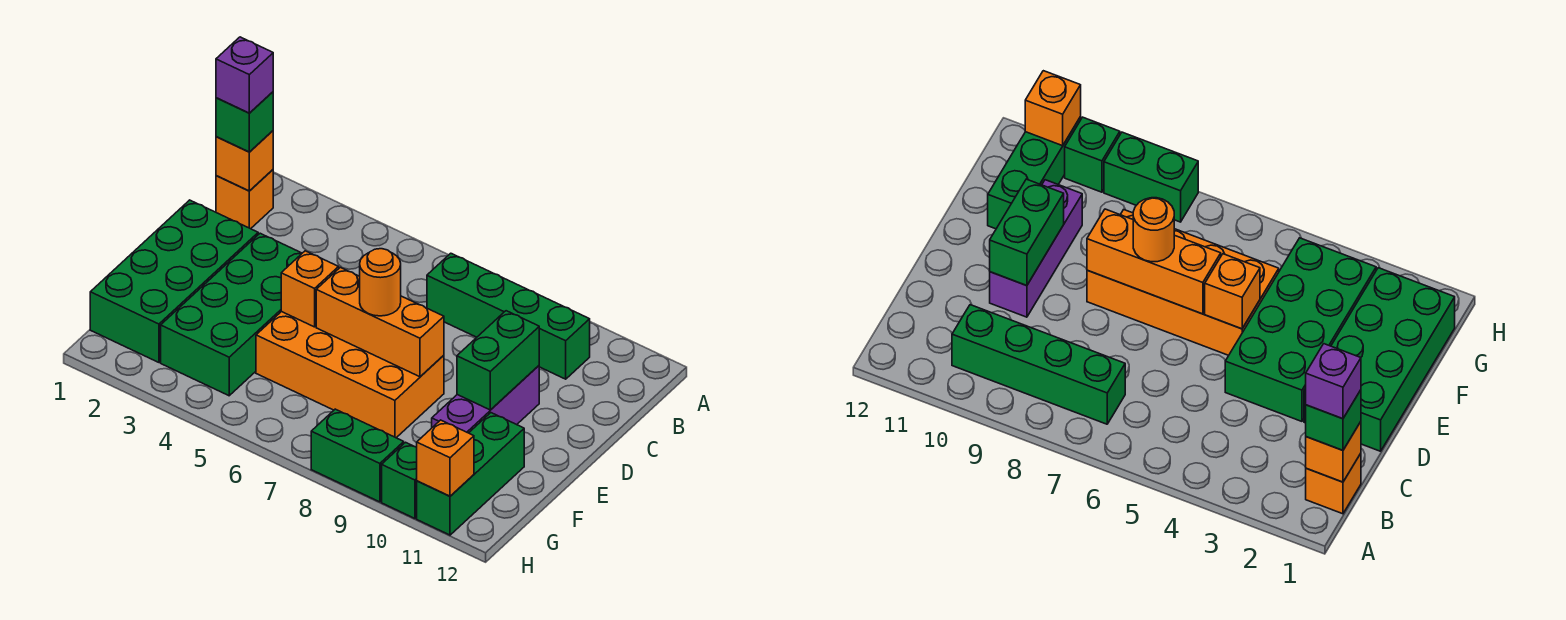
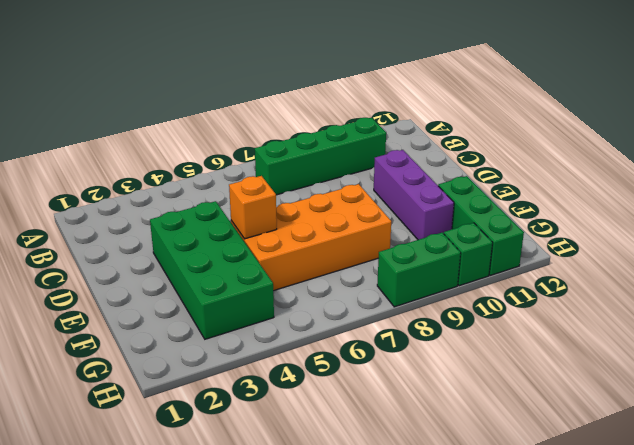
none -> orange 1x1 brick [216,170,273,229]
none -> green 2x4 brick [90,200,258,362]
none -> orange 1x1 brick [216,131,273,191]

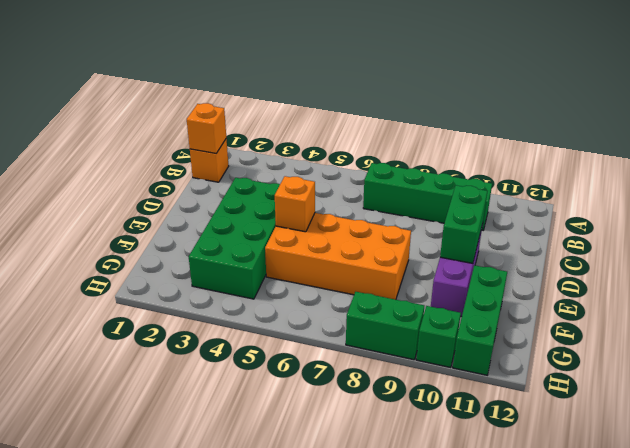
none -> green 2x4 brick [90,200,258,362]
none -> orange 1x3 brick [316,267,444,377]
none -> orange 1x1 brick [417,420,474,496]

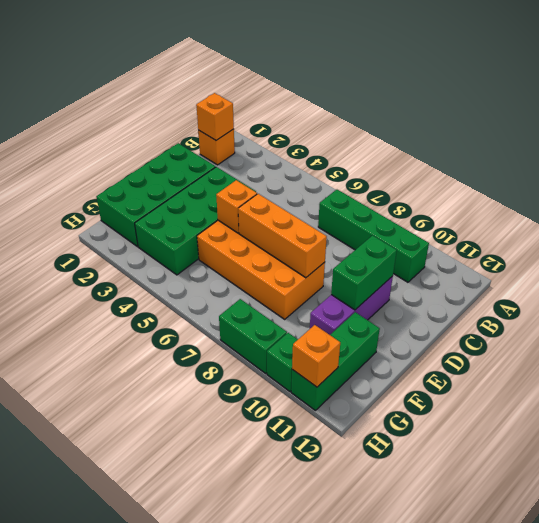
none -> green 1x1 brick [216,92,273,152]
none -> orange 1x1 round brick [360,249,401,316]
none -> purple 1x1 brick [216,37,273,113]

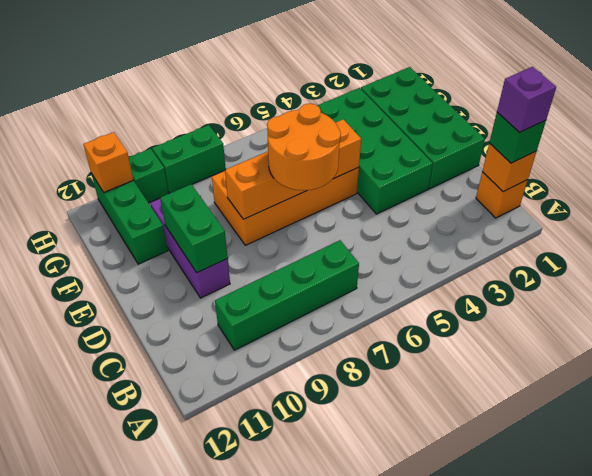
orange 2x2 round brick [267,104,341,190] -> orange 1x1 round brick [360,249,401,316]

